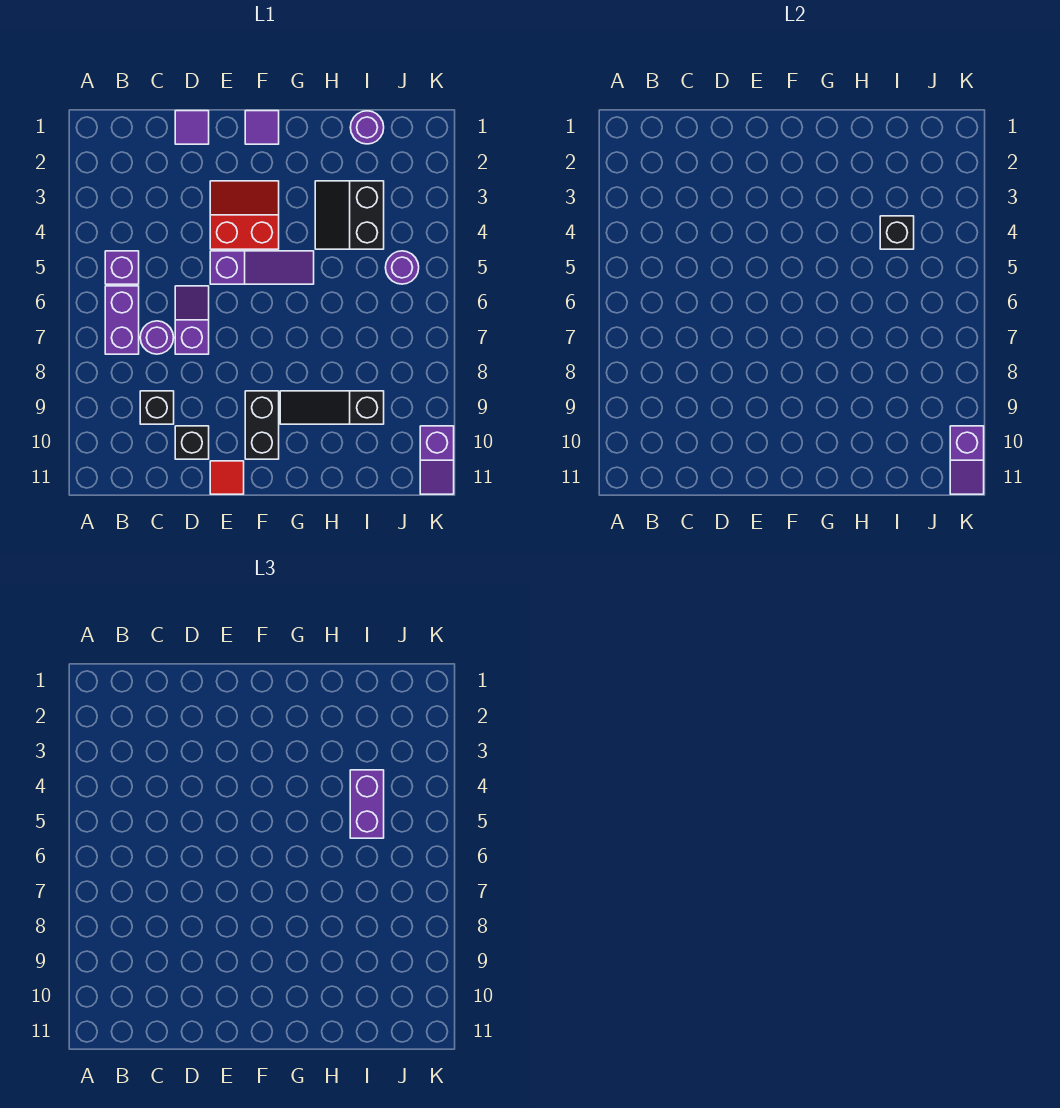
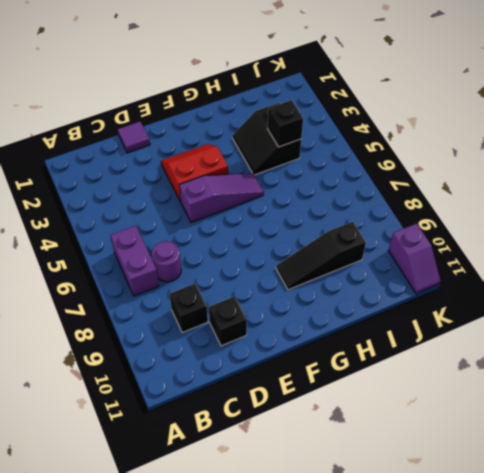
none -> purple 1x1 brick [105,251,139,284]
none -> purple 1x2 slope [175,286,209,354]
none -> red 1x1 tile [210,461,244,494]

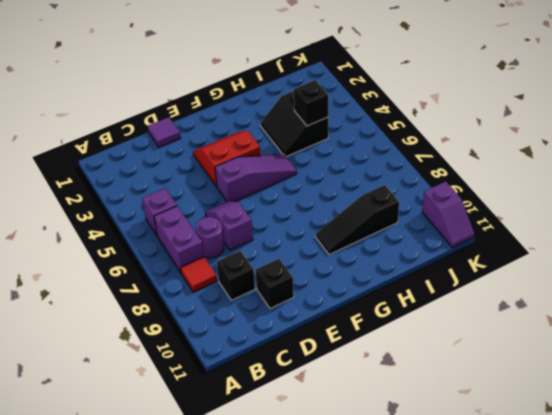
red 1x1 tile [181,257,217,292] -> red 1x1 tile moved to [210,461,244,494]
none -> purple 1x1 tile [245,111,279,144]
none -> black 1x2 brick [245,391,279,459]
none -> purple 1x1 round brick [350,111,384,144]

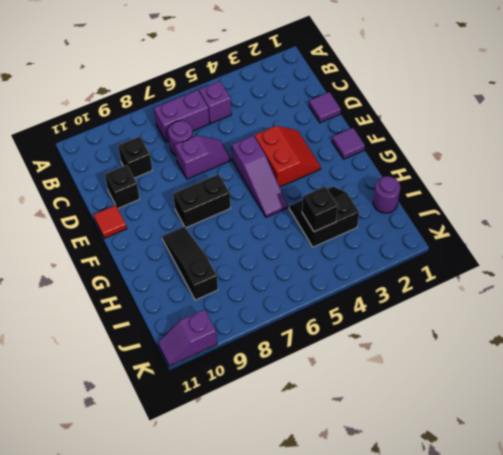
black 1x2 brick [173,174,230,228] -> black 1x2 brick moved to [245,391,279,459]
none -> purple 1x1 round brick [385,251,419,284]
none -> purple 1x2 slope [950,426,984,494]
none -> purple 1x2 brick [350,770,384,838]

